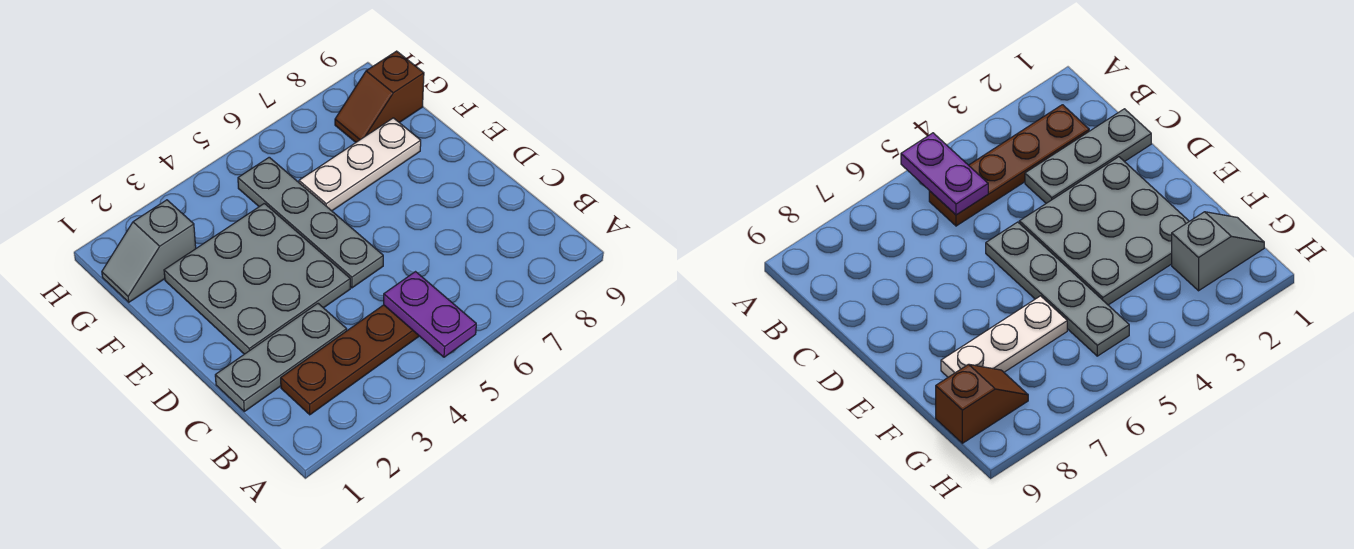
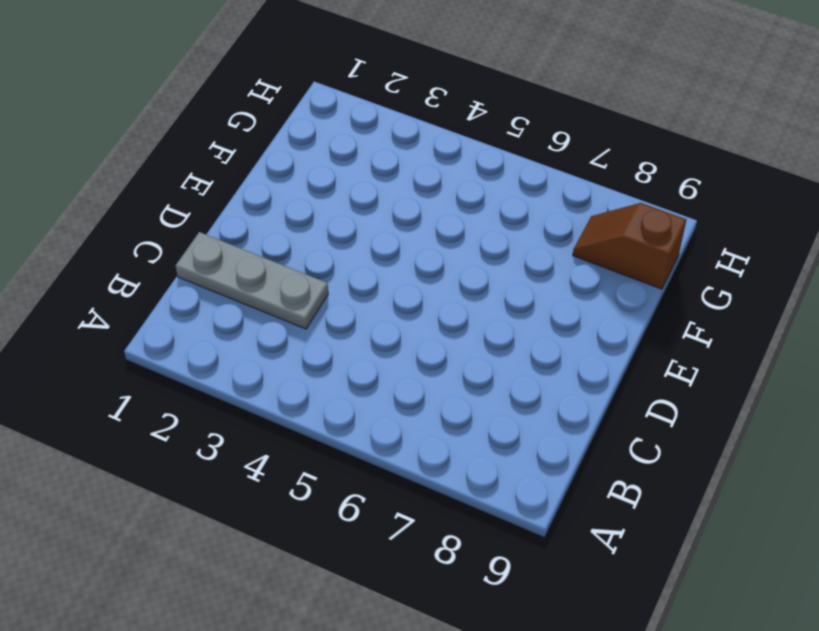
none -> brown 1x4 plate [281,305,419,415]
none -> grey 3x3 plate [164,203,350,354]

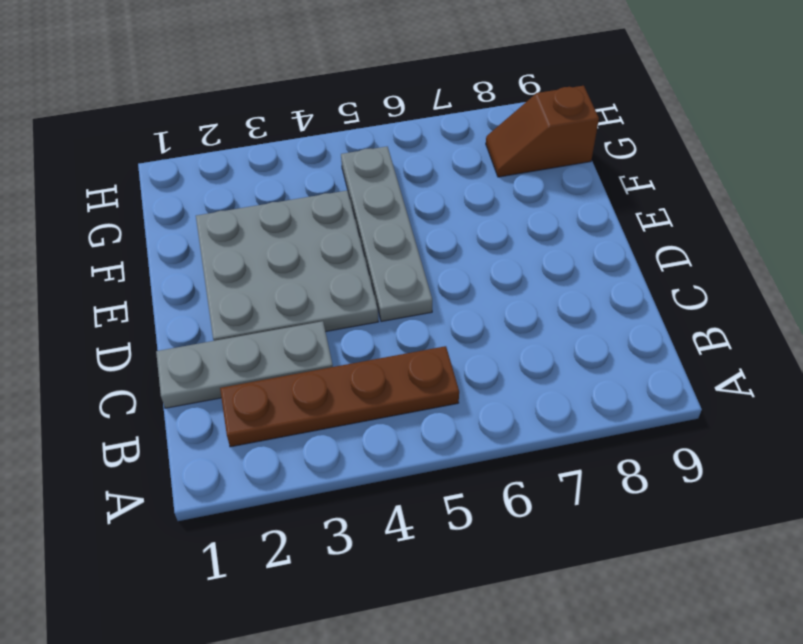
none -> white 1x3 plate [299,118,421,211]
none -> grey 1x2 slope [102,200,196,302]

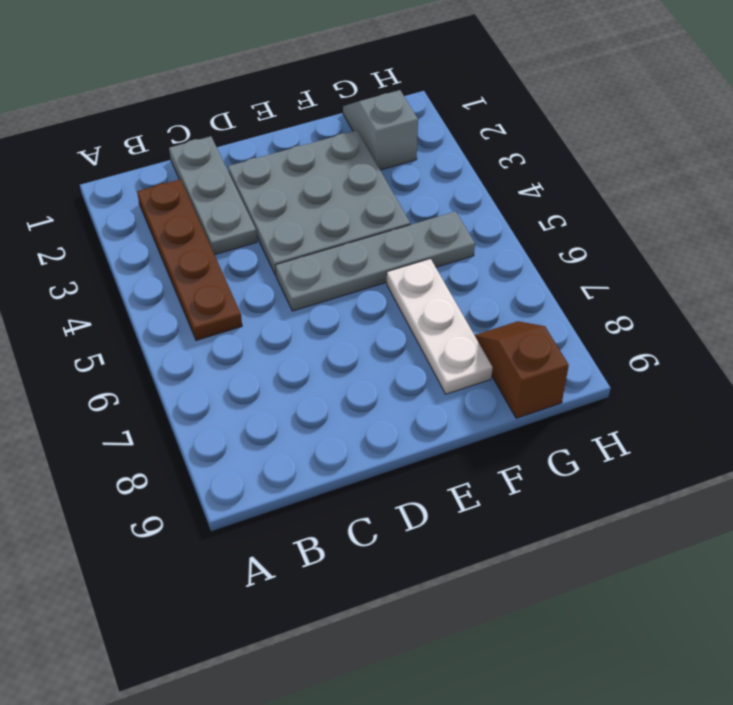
none -> purple 1x2 plate [384,272,476,357]

